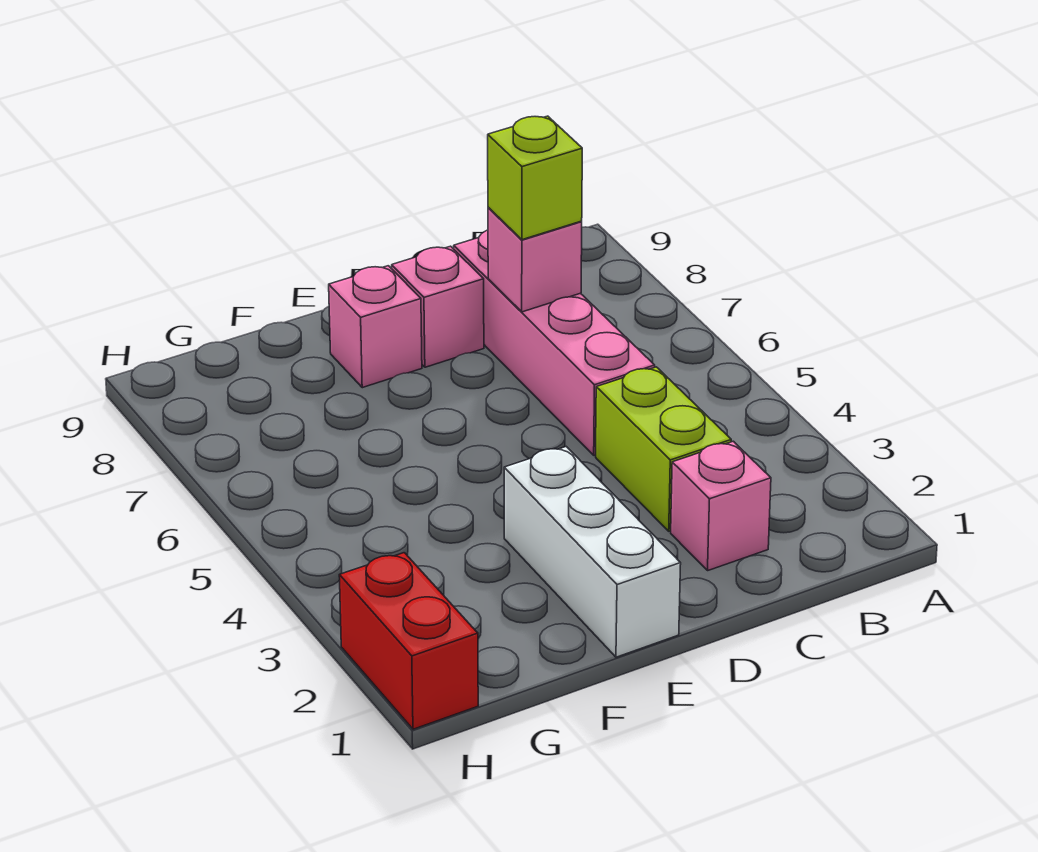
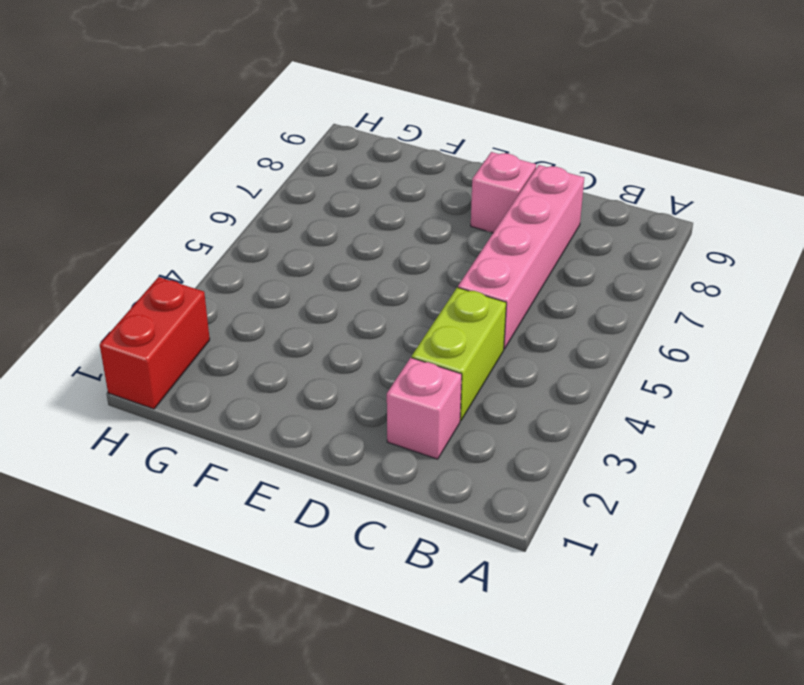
none -> white 1x3 brick [504,447,681,657]
none -> pink 1x1 brick [329,266,422,388]

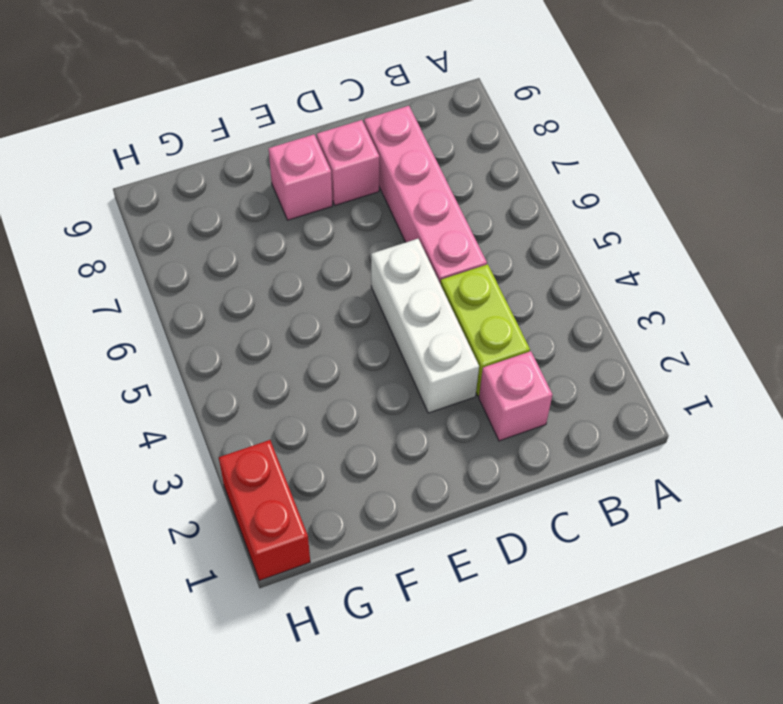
white 1x3 brick [371,239,479,413] -> white 1x3 brick moved to [504,447,681,657]
none -> pink 1x1 brick [488,207,582,312]
none -> lime 1x1 brick [488,116,582,240]

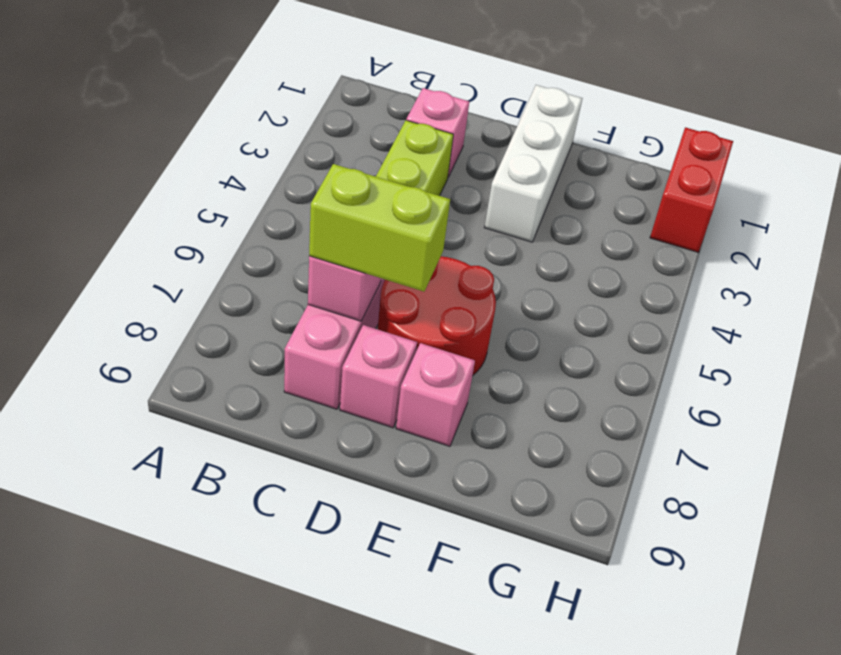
lime 1x2 brick [309,164,450,291] -> lime 1x1 brick [488,116,582,240]
red 2x2 round brick [378,256,496,376] -> none

